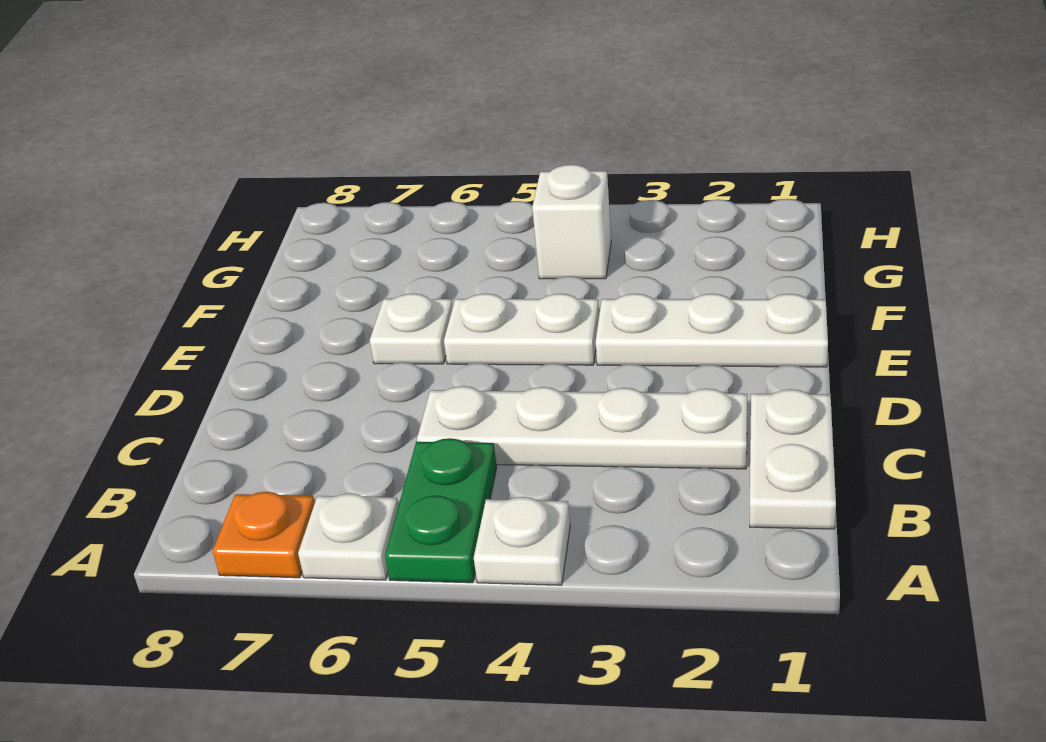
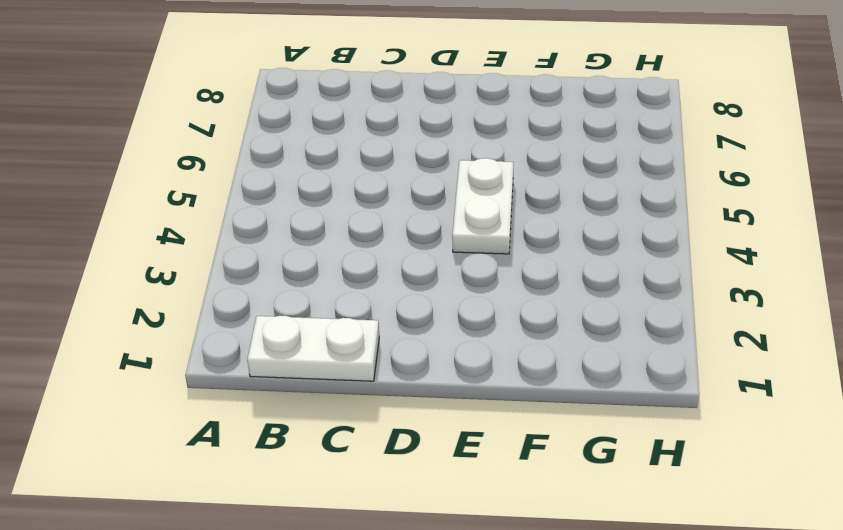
none -> white 1x1 plate [474,497,570,585]
none -> green 1x2 plate [385,438,497,583]

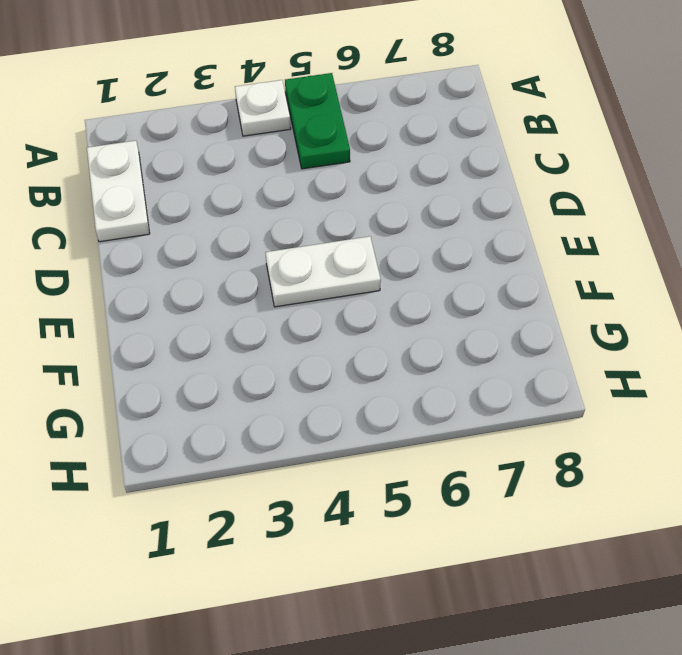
none -> white 1x1 plate [298,493,398,580]
none -> orange 1x1 plate [213,492,315,578]

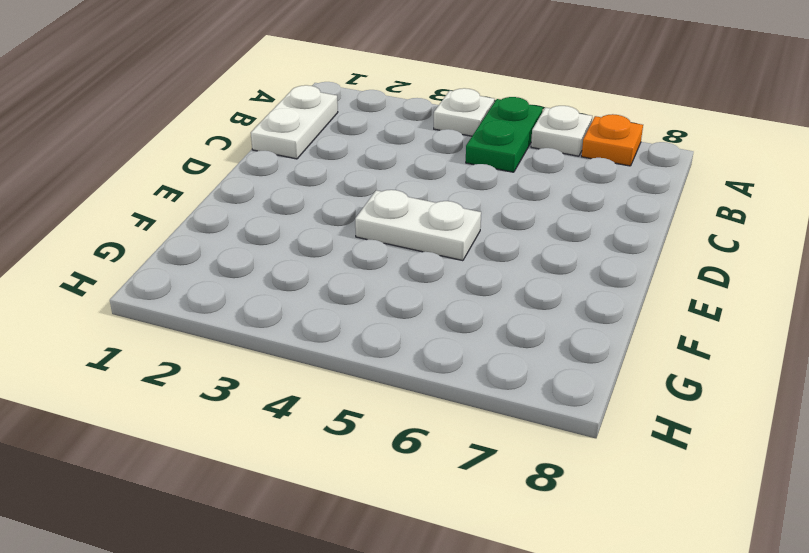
none -> white 1x4 plate [417,386,747,469]
none -> white 1x3 plate [596,294,828,367]

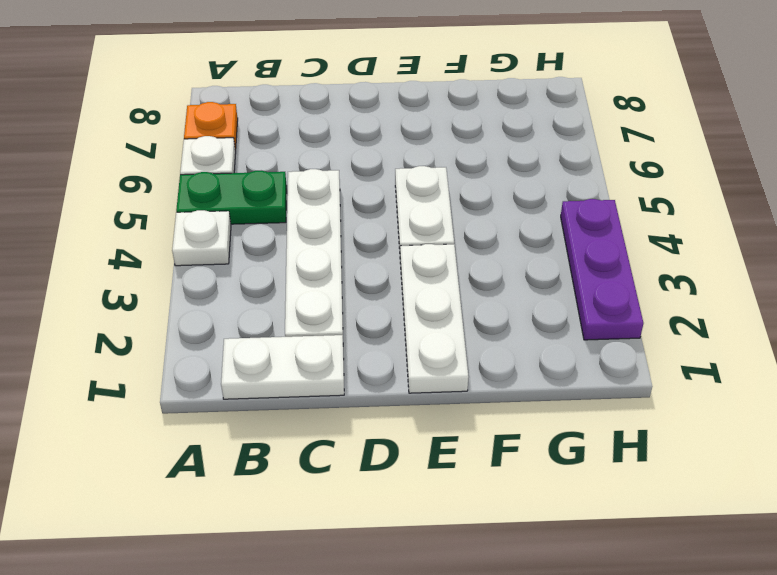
purple 1x3 plate [561,199,643,340] -> none
none -> white 1x1 plate [370,294,453,364]
none -> white 1x1 brick [532,165,611,279]

